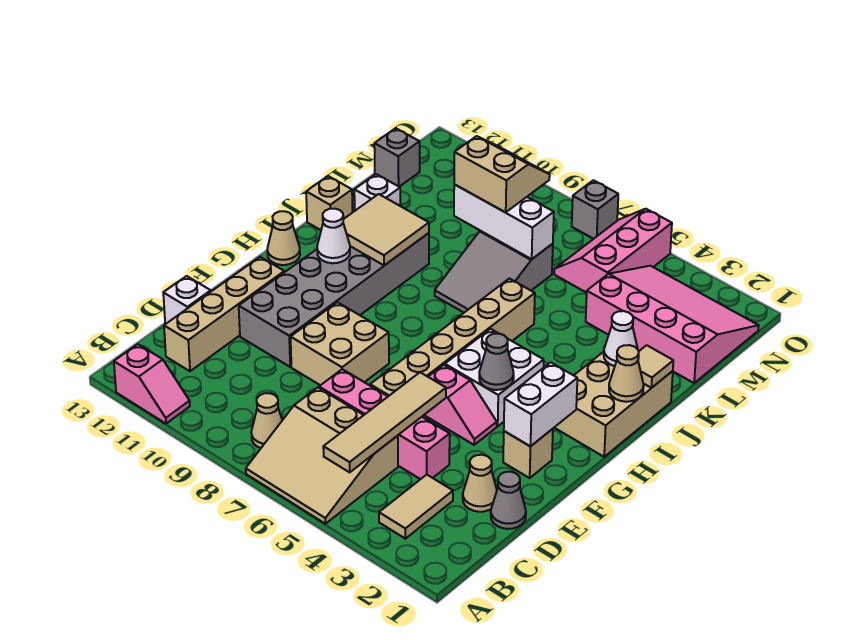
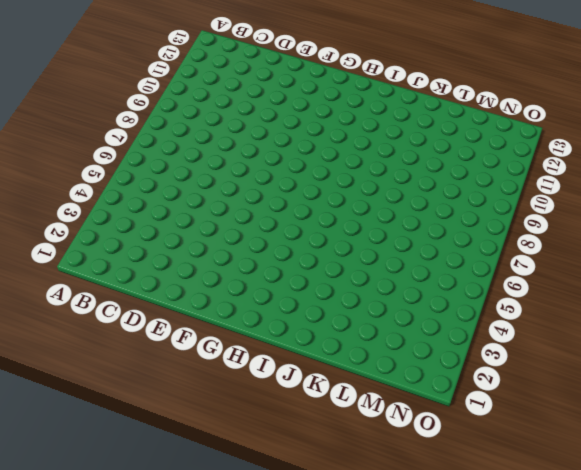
none -> tan 3x3 slope [246,388,398,524]
none -> pink 1x2 slope [114,344,190,424]
none -> tan 1x2 tile [379,475,453,539]
none -> tan 1x1 cone [251,393,282,448]

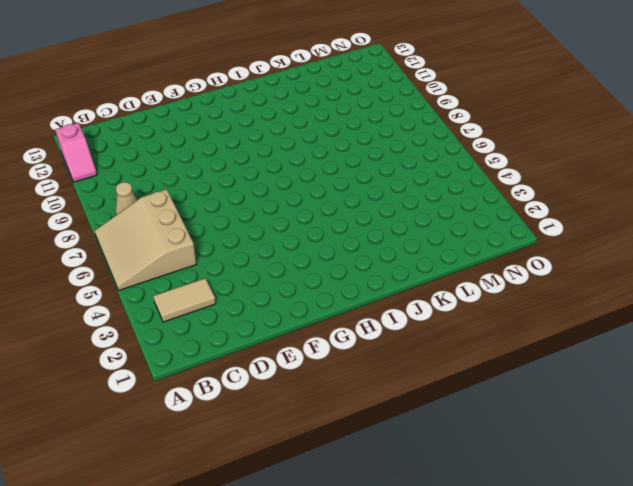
none -> tan 1x4 brick [164,257,284,371]
none -> grey 1x1 cone [491,472,526,529]
none -> tan 1x1 cone [463,455,497,512]
none -> pink 1x4 brick [319,369,450,479]

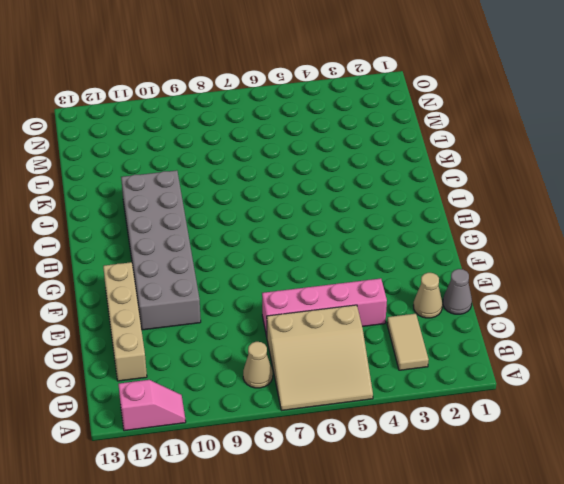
none -> white 1x1 brick [163,276,211,324]
none -> tan 1x6 brick [370,279,535,396]
none -> tan 2x2 brick [291,302,389,385]
none -> tan 1x1 brick [503,429,553,478]

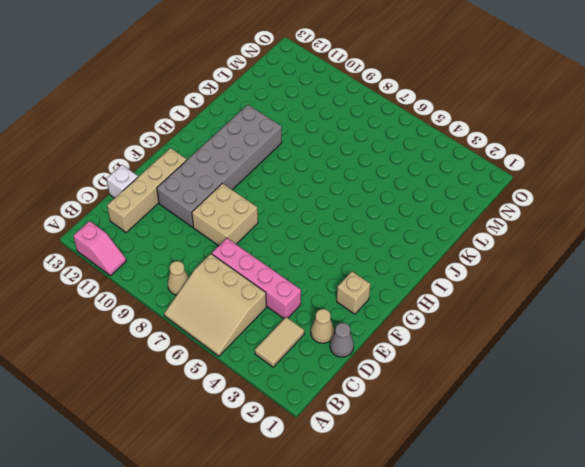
none -> tan 1x6 brick [370,279,535,396]
none -> pink 1x2 slope [425,365,497,445]
none -> white 2x2 brick [445,329,544,426]
none -> tan 2x3 brick [554,352,673,457]

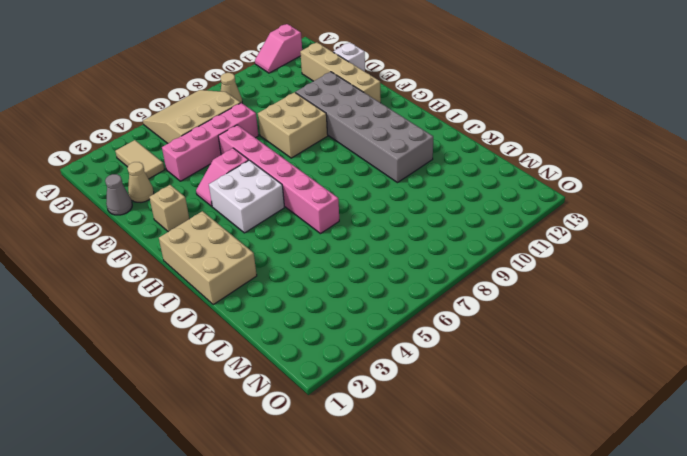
pink 1x6 brick [218,125,339,234] -> tan 1x6 brick [370,279,535,396]
none -> tan 1x1 cone [267,211,300,265]
none -> grey 2x3 slope [435,231,553,313]
none -> tan 1x1 brick [306,176,352,230]
none -> white 1x1 brick [354,174,400,211]

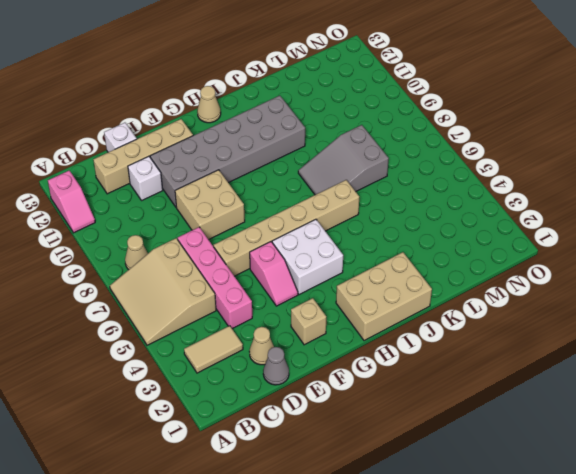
white 1x1 brick [128,156,163,201] -> white 1x1 brick moved to [354,174,400,211]
none -> tan 1x1 brick [306,176,352,230]
none -> pink 3x4 slope [586,266,759,383]
none -> pink 2x3 slope [554,209,672,293]
none -> grey 1x1 brick [374,128,420,187]

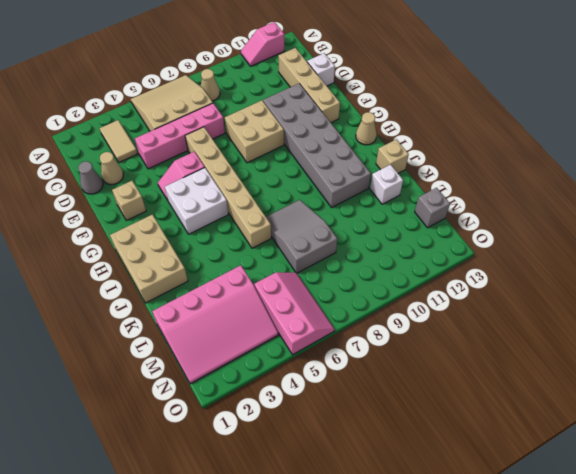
none -> grey 1x1 brick [572,180,618,239]
none -> tan 1x4 tile [323,372,446,472]
none -> white 1x2 brick [504,362,577,446]
none -> grey 1x1 cone [479,334,514,390]

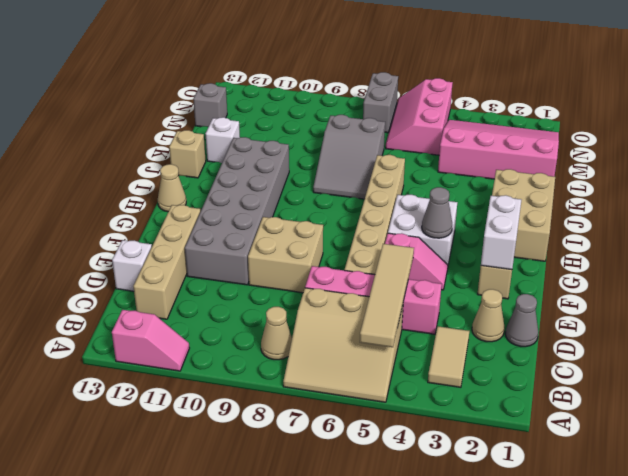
grey 1x2 brick [363,72,398,133] -> grey 1x1 brick [572,180,618,239]
none -> white 1x1 cone [317,209,350,263]
none -> tan 1x1 cone [609,345,644,402]
none -> tan 2x2 tile [343,194,429,265]
none -> tan 1x1 tile [638,345,673,388]

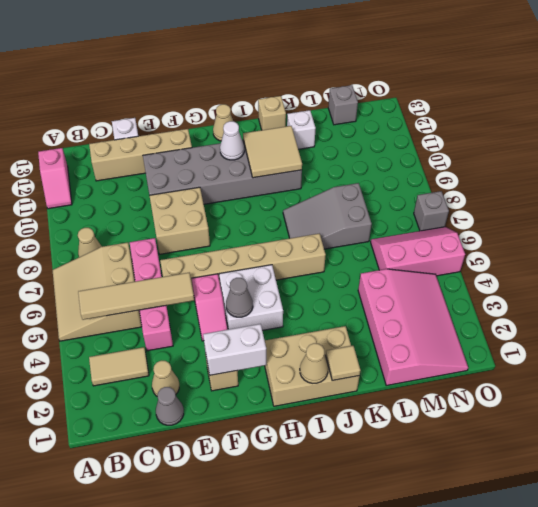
none -> white 1x1 cone [604,311,638,366]
none -> white 1x3 brick [454,184,554,259]
none -> tan 2x2 slope [454,136,550,212]

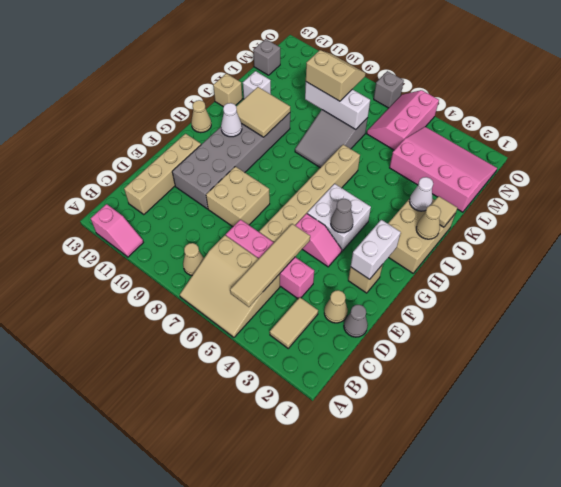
none -> white 1x1 brick [163,276,211,324]

